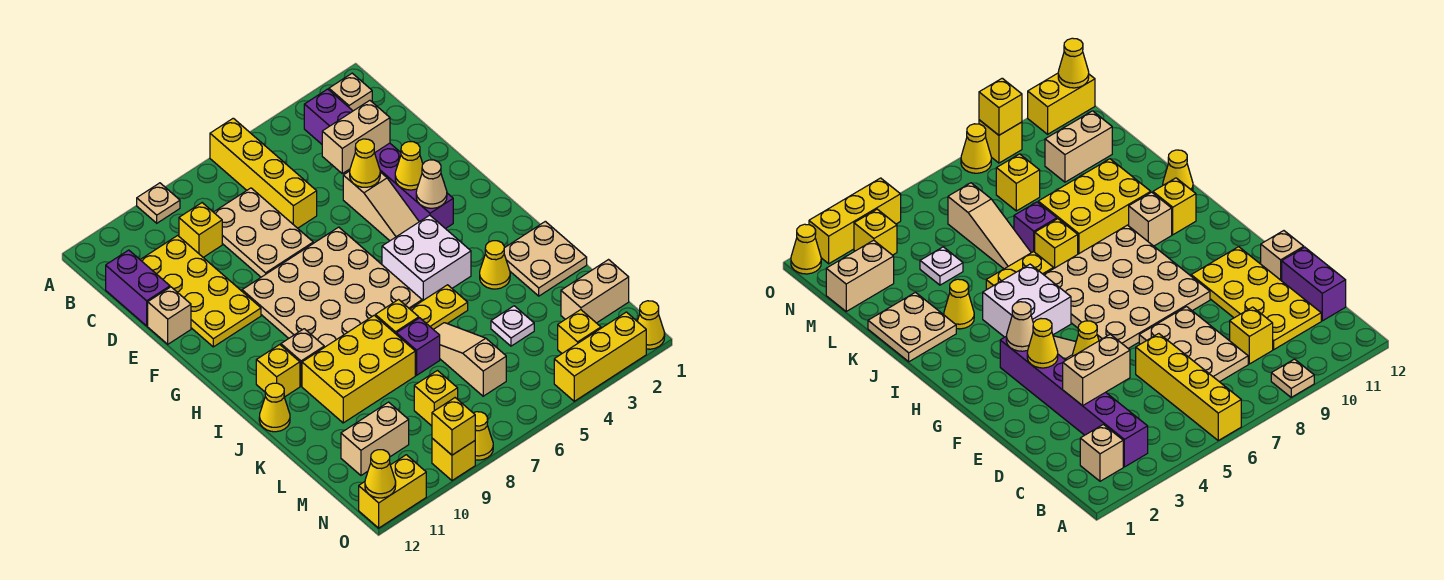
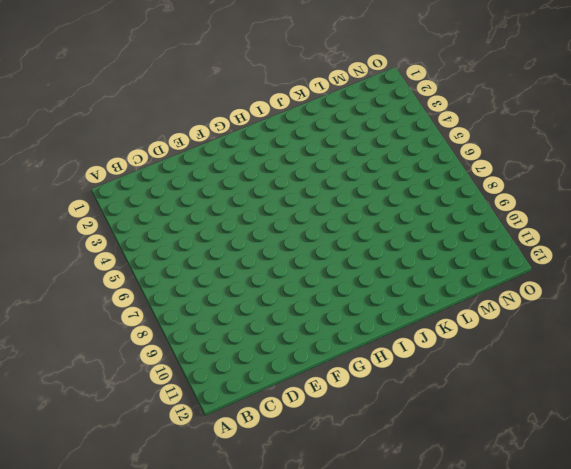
none -> yellow 1x4 brick [210,118,317,228]
none -> tan 1x1 plate [137,183,180,223]
none -> tan 1x1 brick [329,73,372,111]
none -> purple 1x6 brick [304,89,453,229]

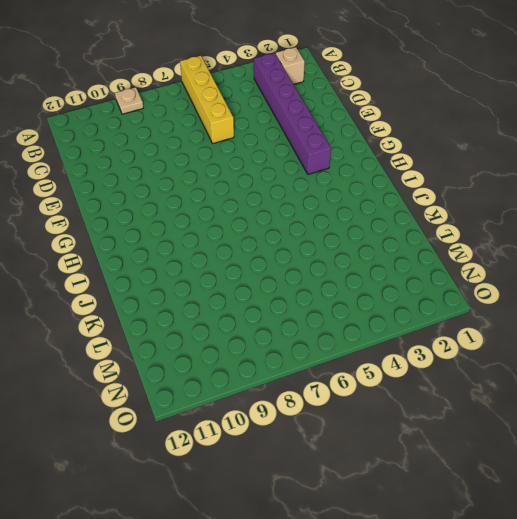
none -> tan 2x3 plate [214,188,313,277]
none -> yellow 1x1 brick [179,203,222,257]
none -> yellow 2x4 plate [140,235,261,347]
none -> purple 1x2 brick [106,250,170,326]

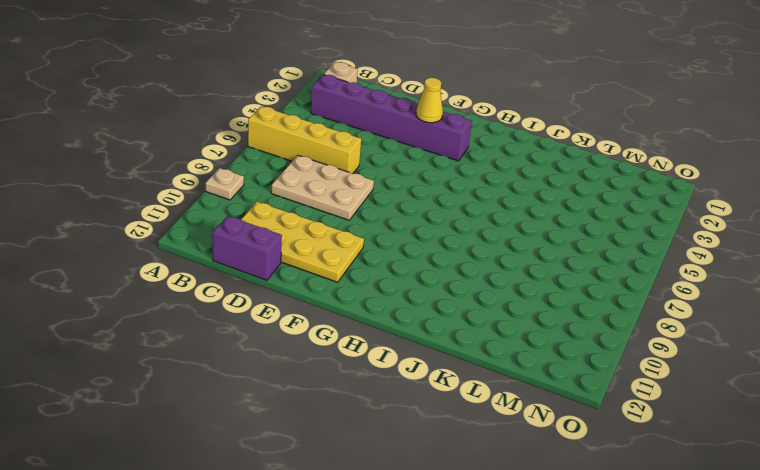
none -> yellow 1x1 brick [179,203,222,257]
none -> tan 1x3 slope [343,171,419,241]
none -> tan 1x1 brick [148,287,191,344]
none -> tan 4x4 plate [242,227,422,347]

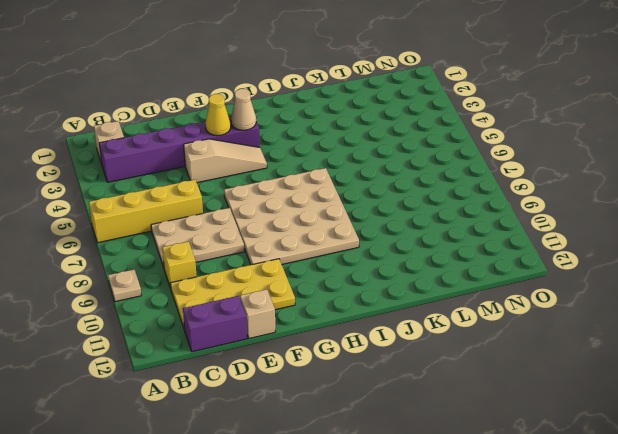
none -> white 2x2 brick [382,215,471,301]
none -> tan 1x1 brick [281,329,324,386]
none -> yellow 1x1 brick [256,345,300,397]
none -> tan 2x2 plate [504,221,587,296]

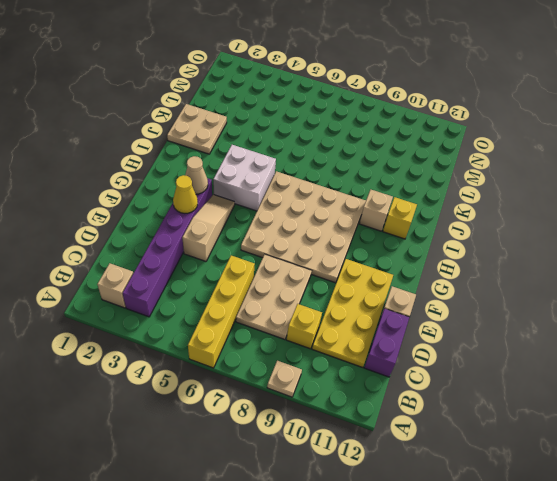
none -> yellow 1x1 cone [480,241,510,289]
none -> yellow 1x2 plate [410,285,468,329]
none -> yellow 1x1 brick [375,300,419,334]
none -> yellow 2x3 brick [302,315,415,423]

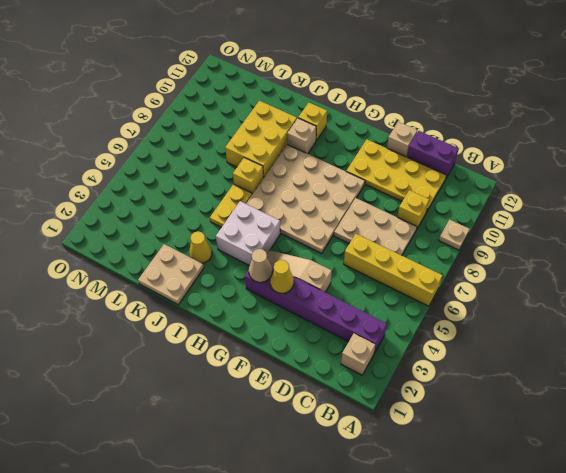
none -> yellow 1x1 cone [259,383,290,432]
none -> tan 1x3 slope [433,323,506,396]
none -> purple 1x1 brick [396,318,440,375]
none -> white 1x1 plate [491,306,534,346]

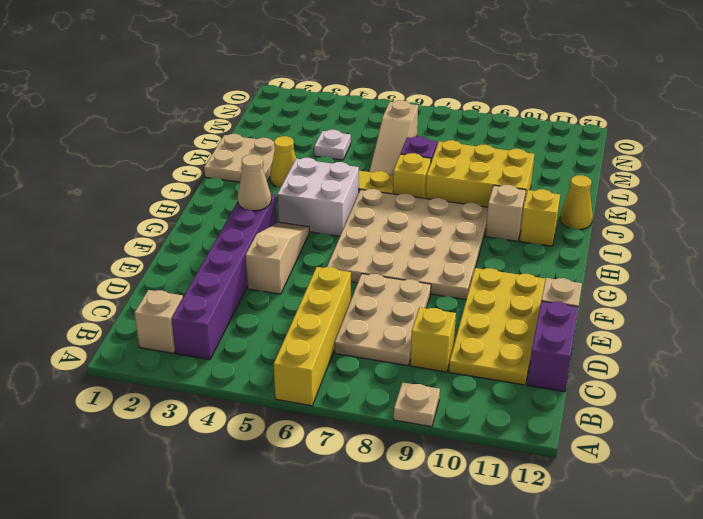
none -> tan 1x2 brick [561,260,629,323]
none -> yellow 1x1 brick [414,371,458,426]
none -> tan 1x2 brick [341,402,409,475]
none -> yellow 1x1 brick [558,310,601,353]

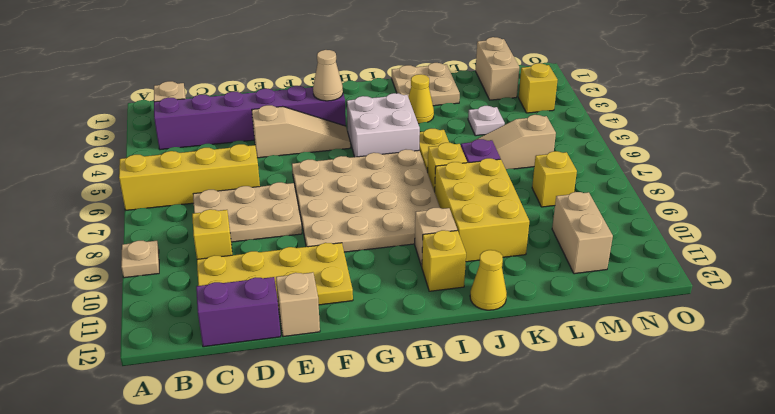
none -> yellow 1x1 cone [637,301,665,349]
none -> yellow 1x3 brick [554,312,646,401]
none -> yellow 1x1 cone [474,412,493,460]
none -> yellow 1x1 brick [432,438,475,480]

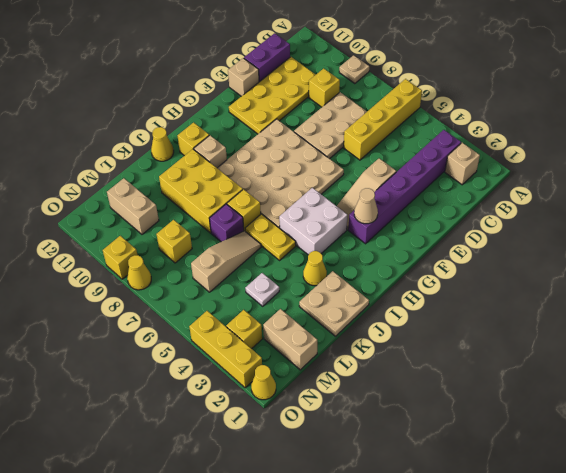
none -> yellow 1x2 brick [359,455,426,528]
none -> tan 1x2 brick [322,100,390,174]
none -> yellow 1x1 cone [350,139,380,187]
none -> yellow 1x1 cone [395,142,423,190]

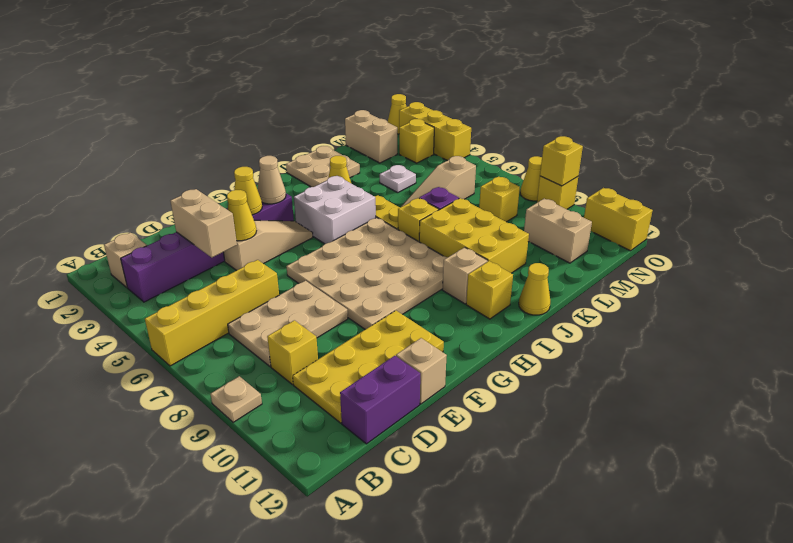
none -> yellow 1x1 cone [365,450,396,498]

